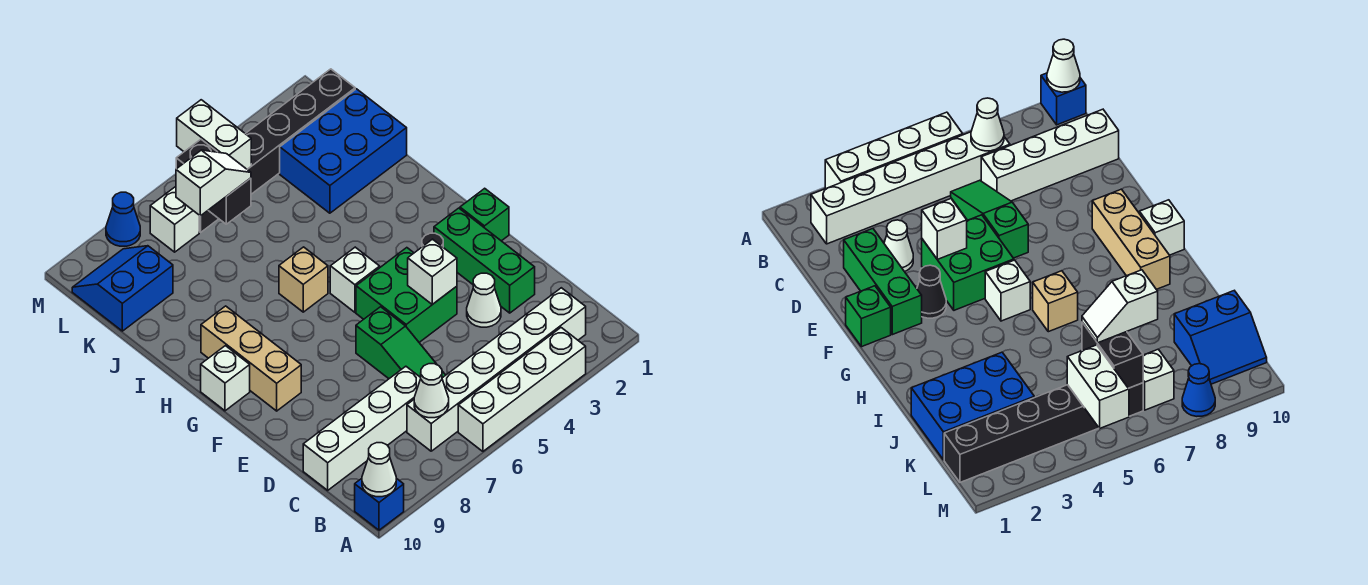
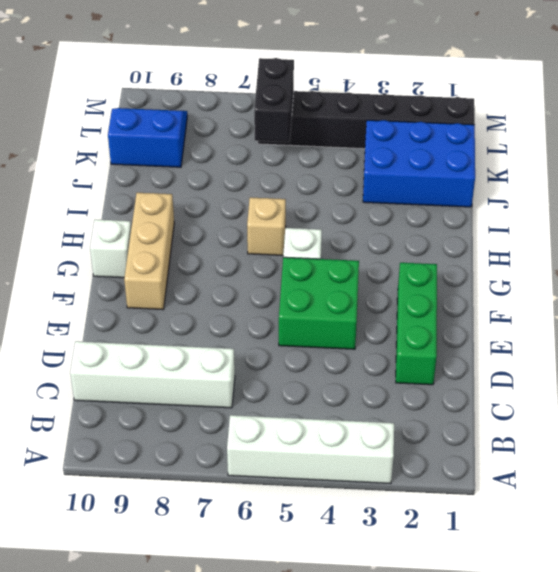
none -> blue 1x1 brick [355,478,404,530]
none -> white 1x6 brick [407,288,586,451]
none -> green 1x3 slope [356,307,445,379]

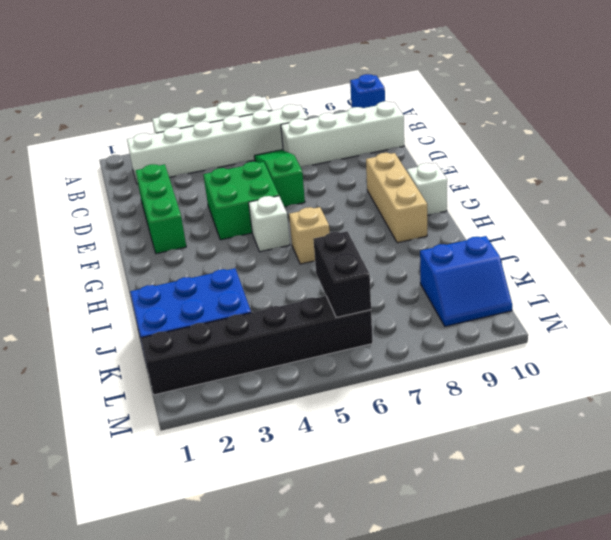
none -> white 1x1 cone [467,273,501,327]
none -> green 1x1 brick [460,188,509,241]
none -> black 1x1 cone [917,265,946,318]

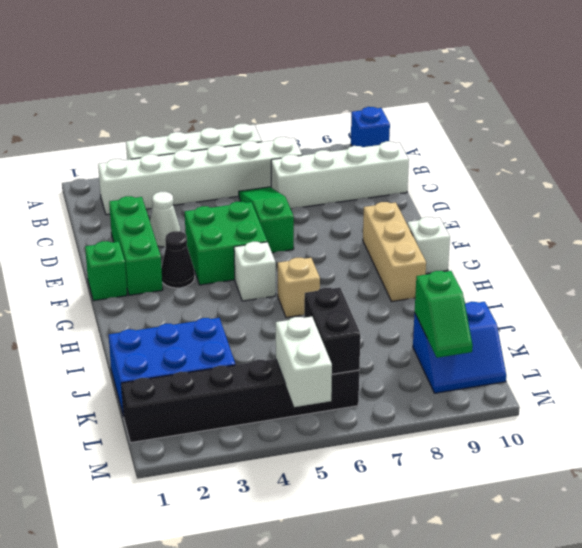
green 1x2 slope [415,271,473,358] -> none
none -> white 1x1 brick [150,187,199,252]
none -> blue 1x1 cone [106,192,140,246]
none -> white 1x1 cone [362,443,396,497]

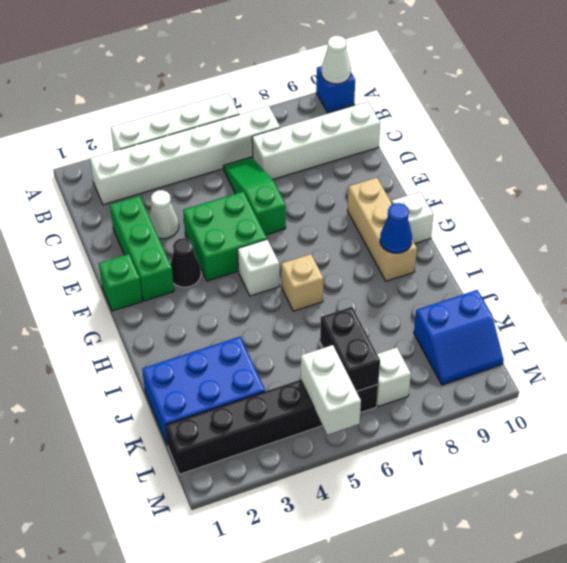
blue 1x1 cone [380,203,412,253] -> blue 1x1 cone moved to [106,192,140,246]
none -> white 1x1 cone [414,364,449,418]
none -> white 1x1 brick [408,239,457,304]
none -> white 1x2 slope [176,150,251,216]

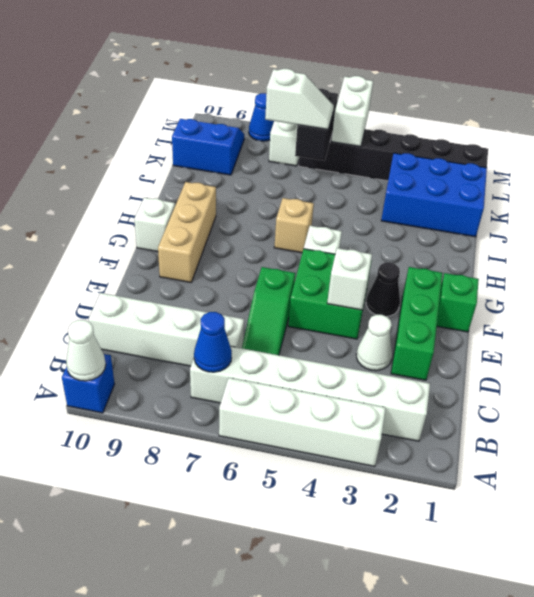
blue 1x1 cone [194,312,232,372] -> white 1x1 cone [414,364,449,418]

